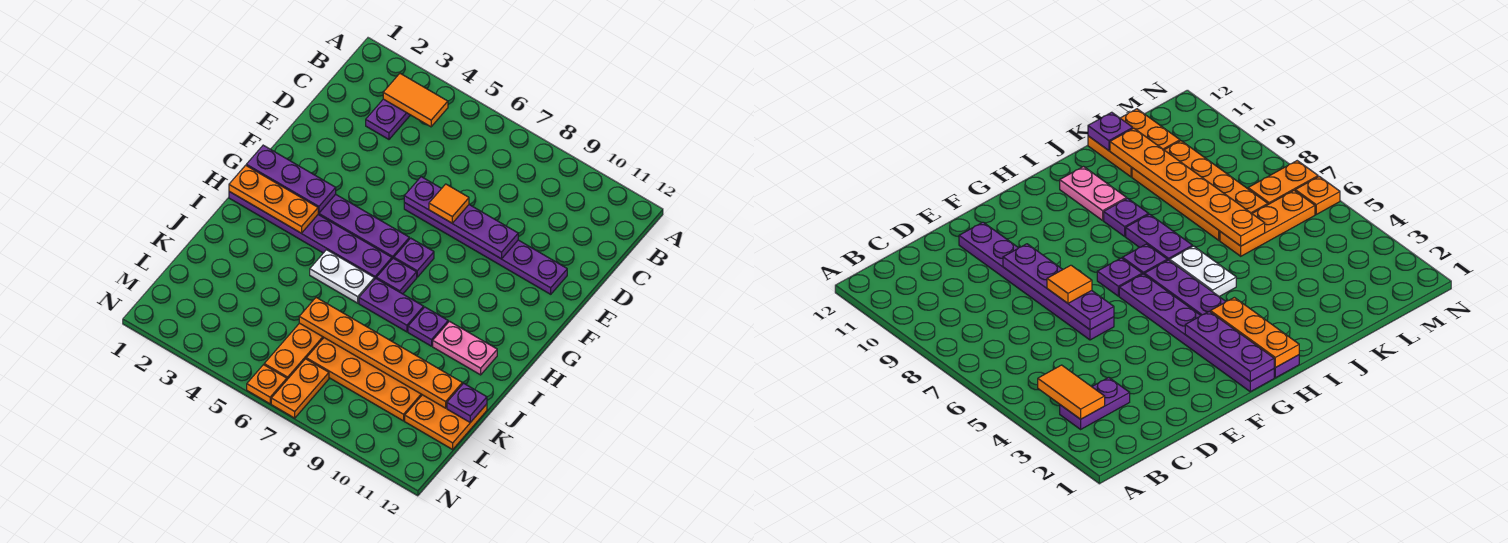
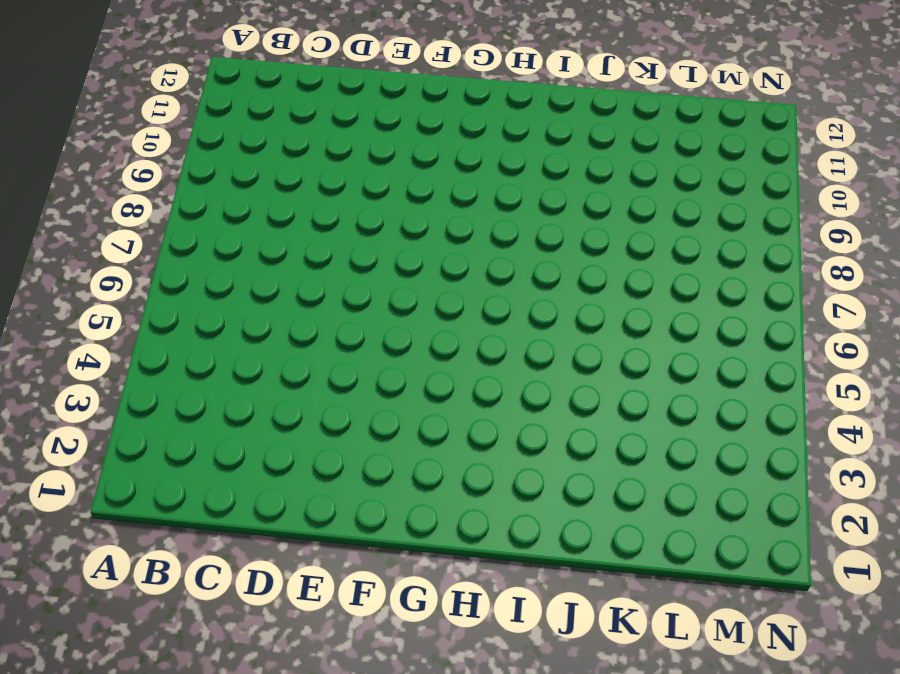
none -> purple 1x2 plate [366,99,410,139]
none -> purple 1x6 plate [404,203,567,294]
none -> purple 1x6 plate [318,194,409,259]

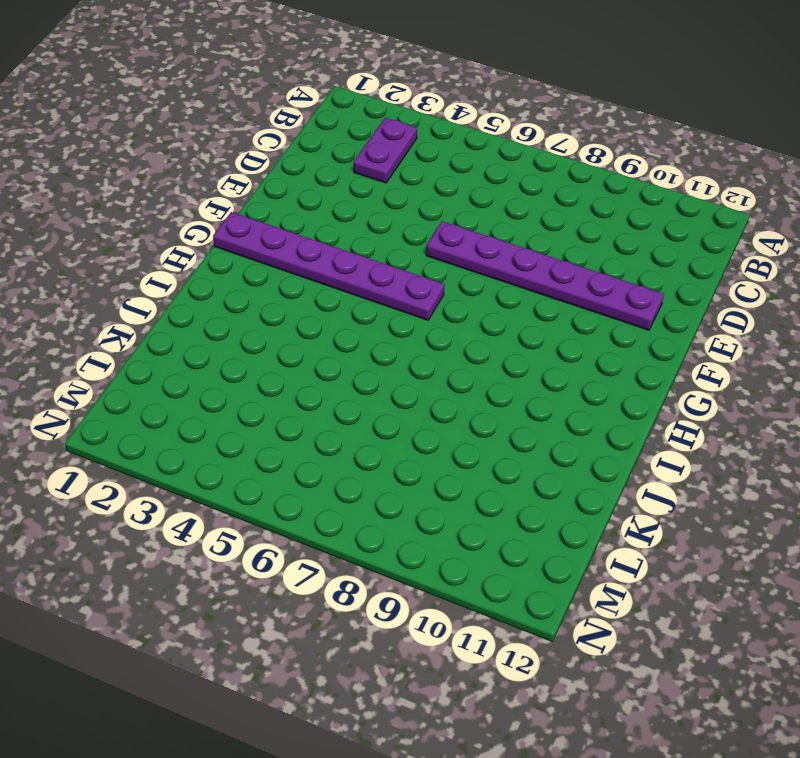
none -> purple 1x1 plate [394,238,434,277]
none -> purple 1x6 plate [229,192,392,280]
none -> purple 1x1 plate [376,258,417,294]

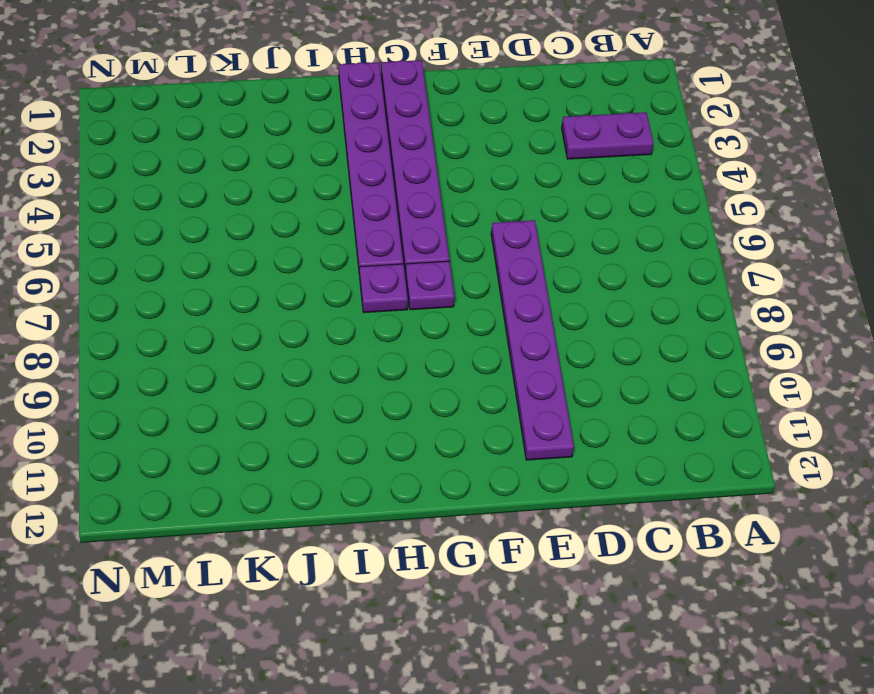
none -> white 1x2 plate [310,250,374,303]
none -> purple 1x2 plate [359,278,424,332]
none -> purple 1x1 plate [408,307,448,346]

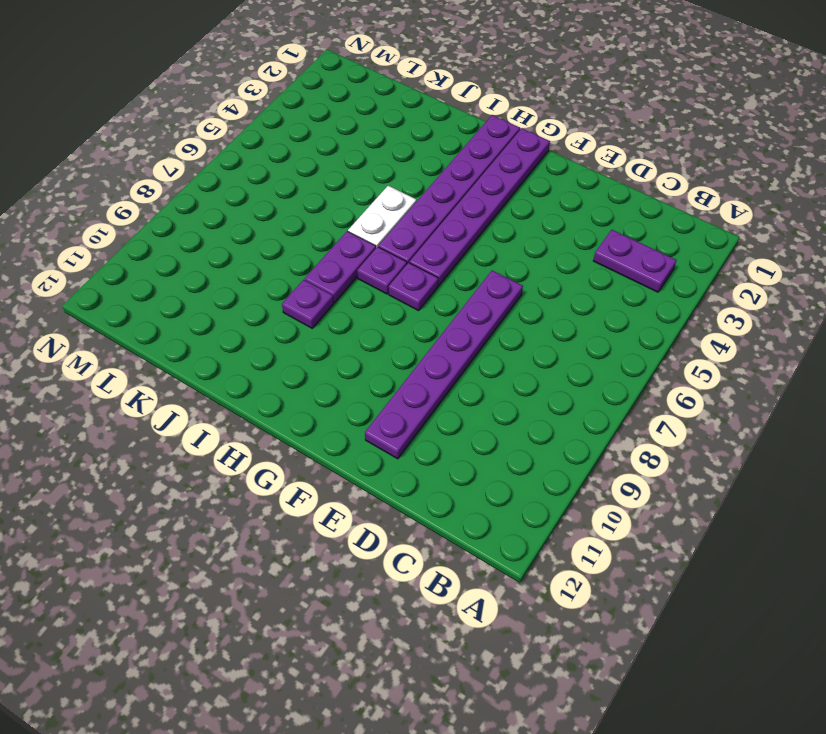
none -> pink 1x2 plate [433,321,497,375]
none -> orange 1x3 plate [264,323,324,379]
none -> orange 2x4 plate [306,338,422,421]

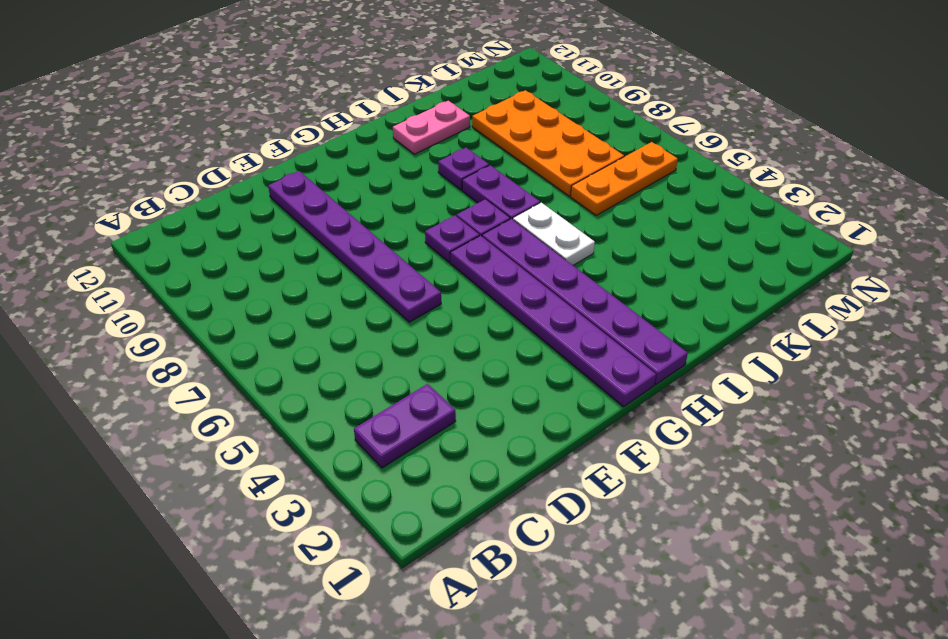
pink 1x2 plate [393,101,470,154] -> pink 1x2 plate turned to [433,321,497,375]
none -> orange 2x2 plate [405,395,487,449]
none -> orange 1x2 plate [271,359,329,418]
none -> orange 1x1 plate [247,365,287,404]

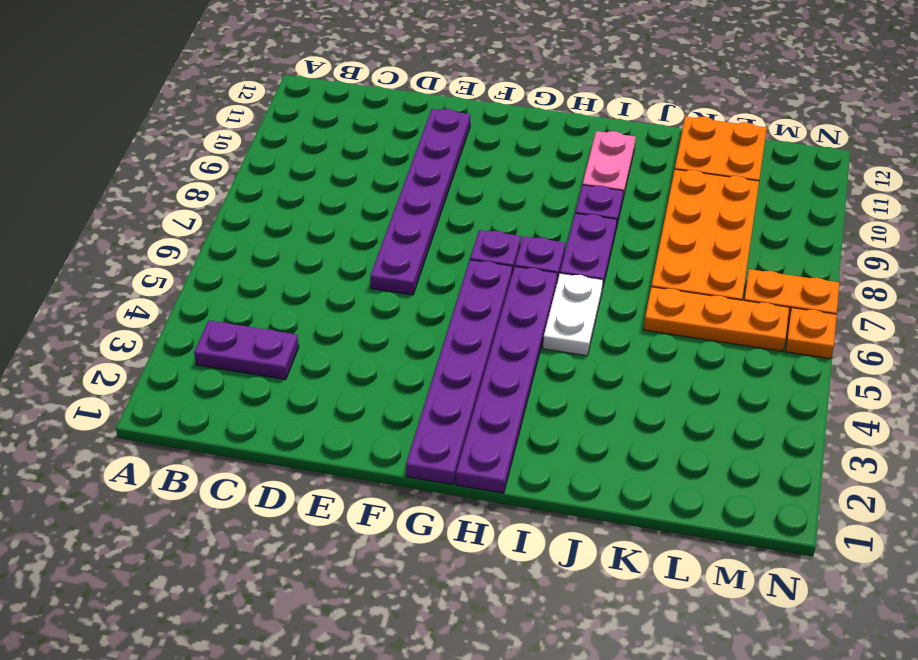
none -> orange 1x2 tile [383,74,448,127]
none -> purple 1x4 plate [404,177,518,259]
none -> purple 1x3 plate [246,145,336,213]

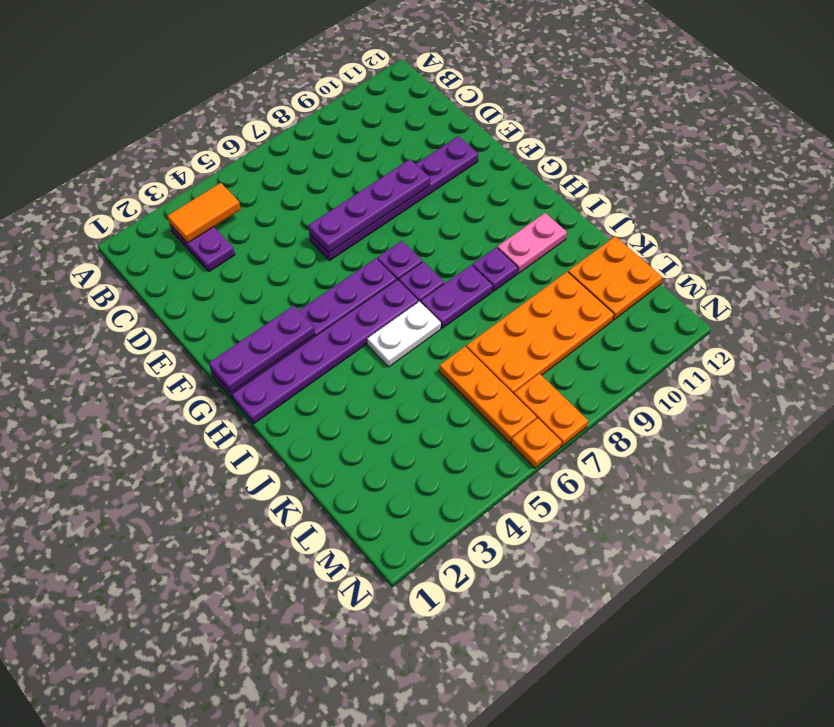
none -> orange 1x3 plate [229,165,318,233]
none -> orange 1x6 plate [299,298,462,408]
none -> purple 1x1 plate [447,383,487,422]

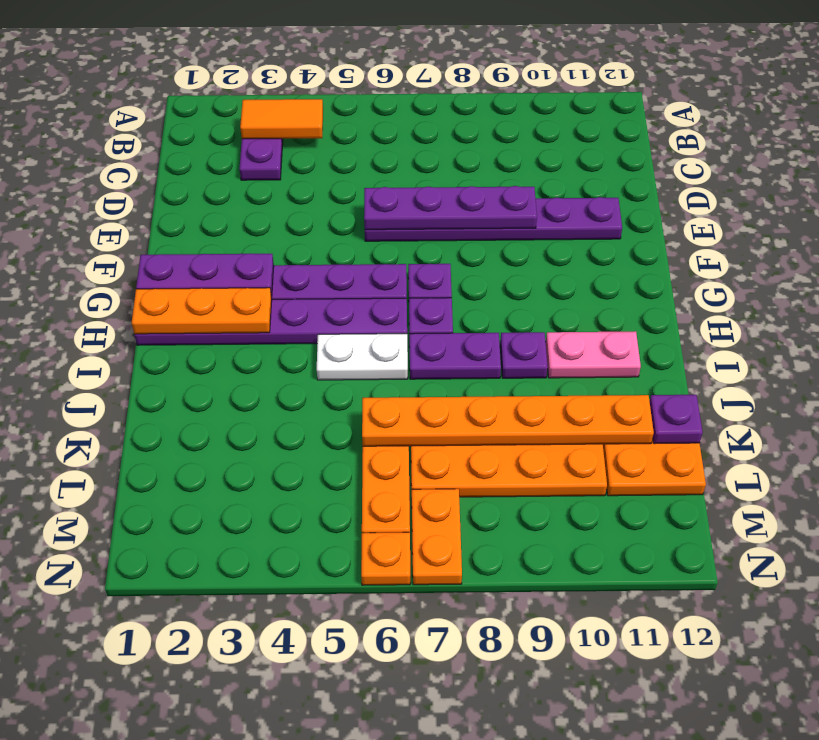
none -> orange 1x1 tile [429,184,469,223]

